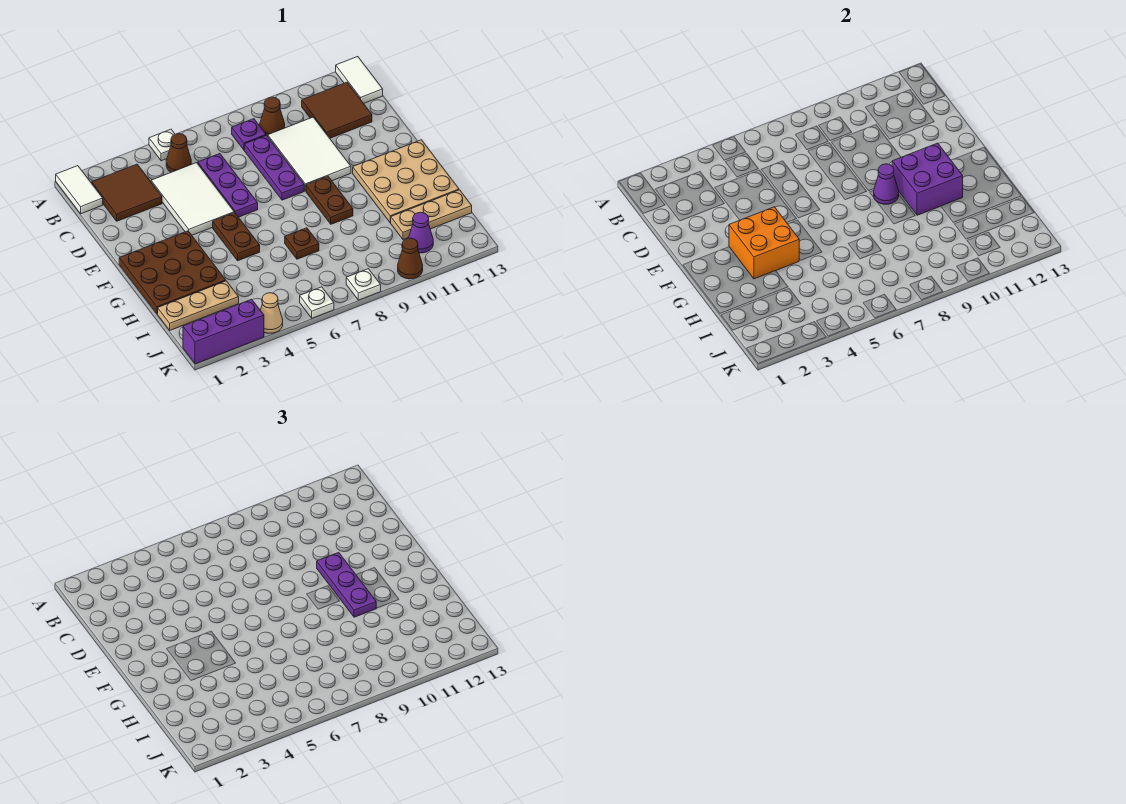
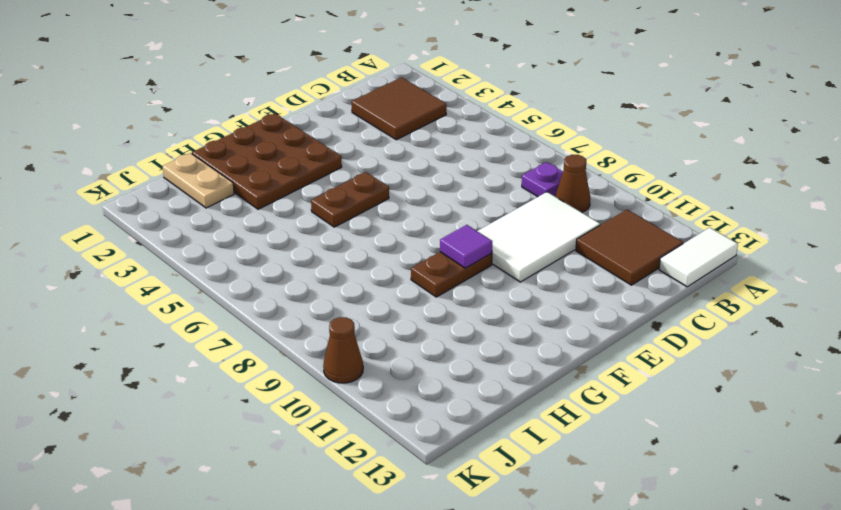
purple 1x1 tile [440,225,492,268] -> purple 1x1 cone [874,164,899,204]
tan 1x2 plate [163,153,234,208] -> tan 1x3 plate [158,281,239,330]
none -> white 1x2 tile [56,166,103,214]
none -> white 1x1 plate [149,129,175,161]
none -> brown 1x1 cone [166,134,191,172]

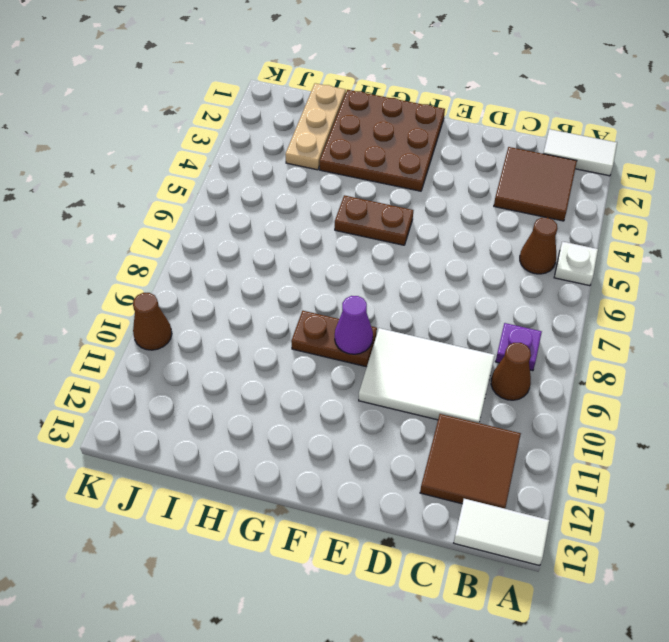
none -> white 2x3 tile [151,163,234,235]
none -> purple 1x3 plate [198,154,258,217]
none -> purple 1x3 plate [244,135,304,200]

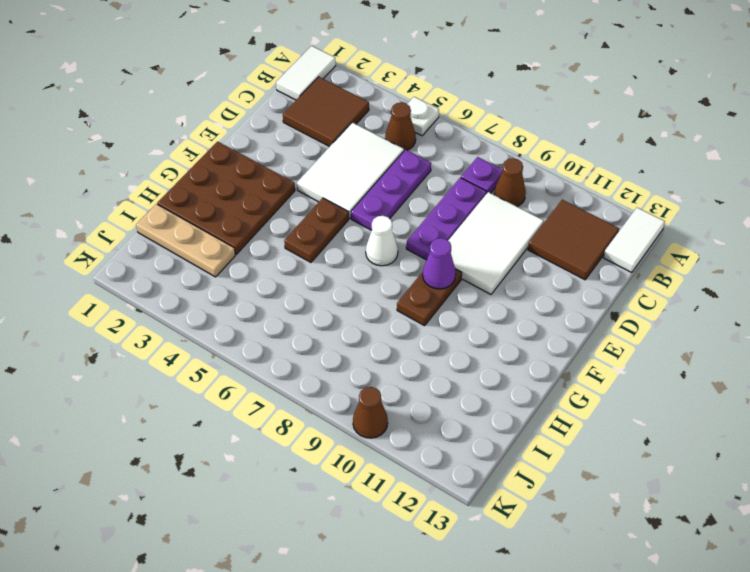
white 1x1 cone [366,216,398,266] -> none
none -> tan 3x3 plate [353,140,459,223]
none -> brown 1x1 plate [285,228,319,259]
none -> tan 1x3 plate [391,190,472,239]

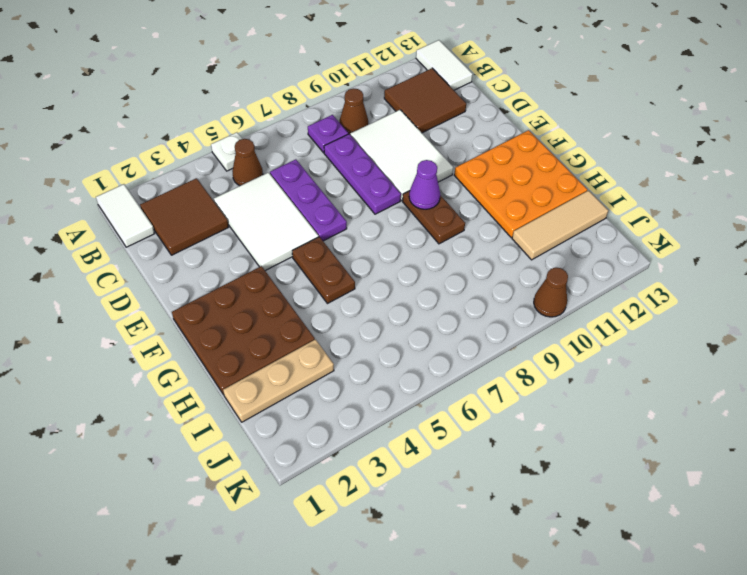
orange 3x3 plate [454,130,587,237] -> tan 3x3 plate [353,140,459,223]
tan 1x3 tile [512,191,608,260] -> tan 1x3 plate [391,190,472,239]
none -> brown 1x1 plate [285,228,319,259]
none -> purple 1x1 cone [409,212,433,253]
none -> purple 1x3 brick [183,299,264,364]

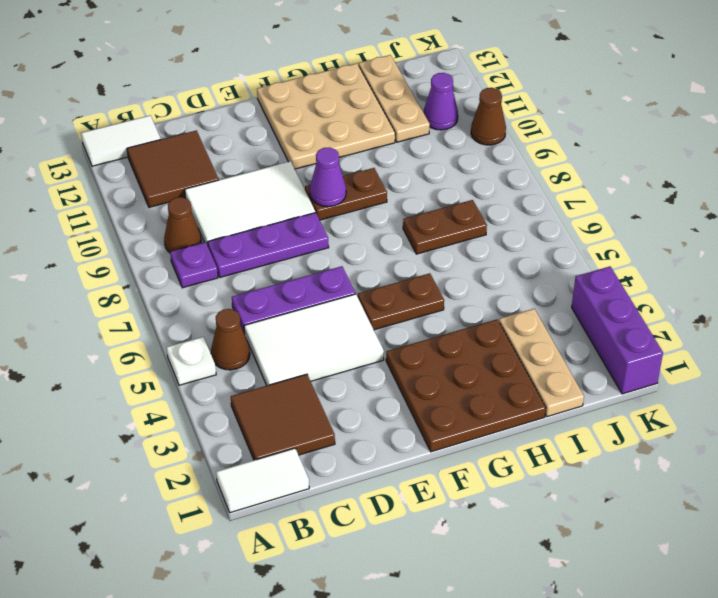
brown 1x2 plate [403,200,487,254] -> brown 1x1 plate [285,228,319,259]
none -> tan 1x1 cone [260,293,283,333]
none -> white 1x1 plate [300,287,334,318]
none -> white 1x1 plate [346,269,381,300]

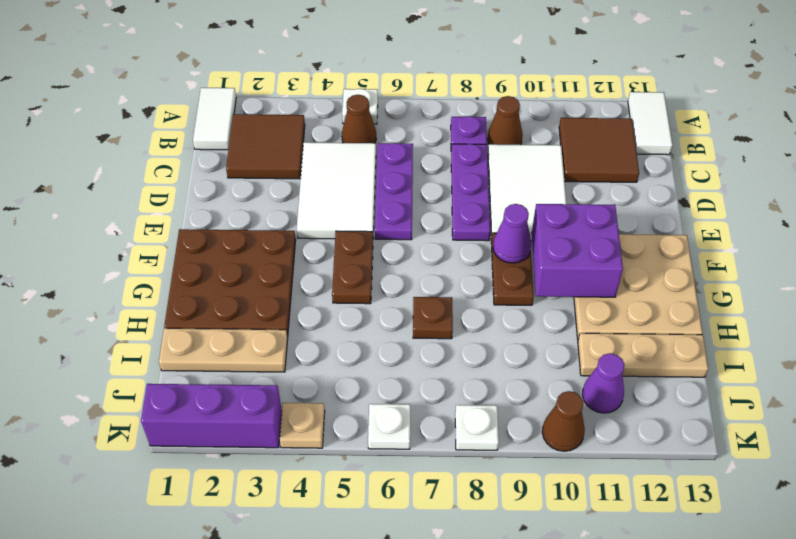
tan 1x1 plate [280,403,325,448] -> tan 1x1 cone [260,293,283,333]
none -> orange 2x2 brick [729,207,799,279]
none -> purple 1x3 plate [317,552,376,617]

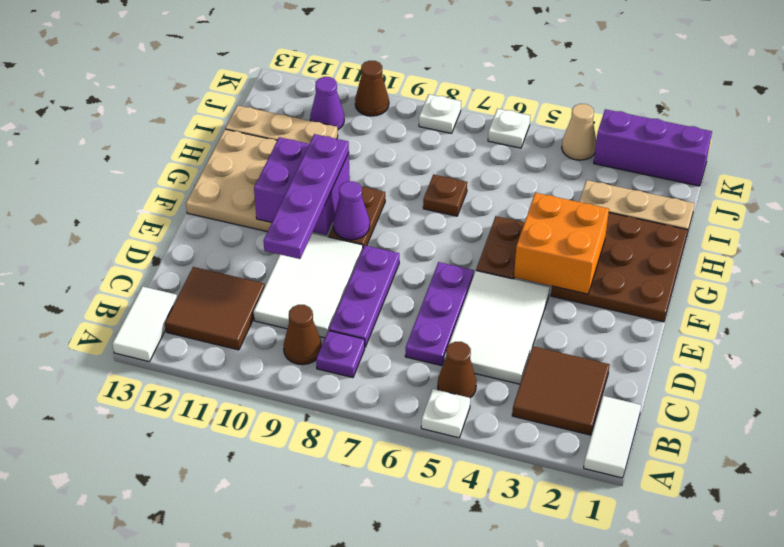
purple 1x4 plate [264,134,349,259] -> purple 1x3 plate [317,552,376,617]

